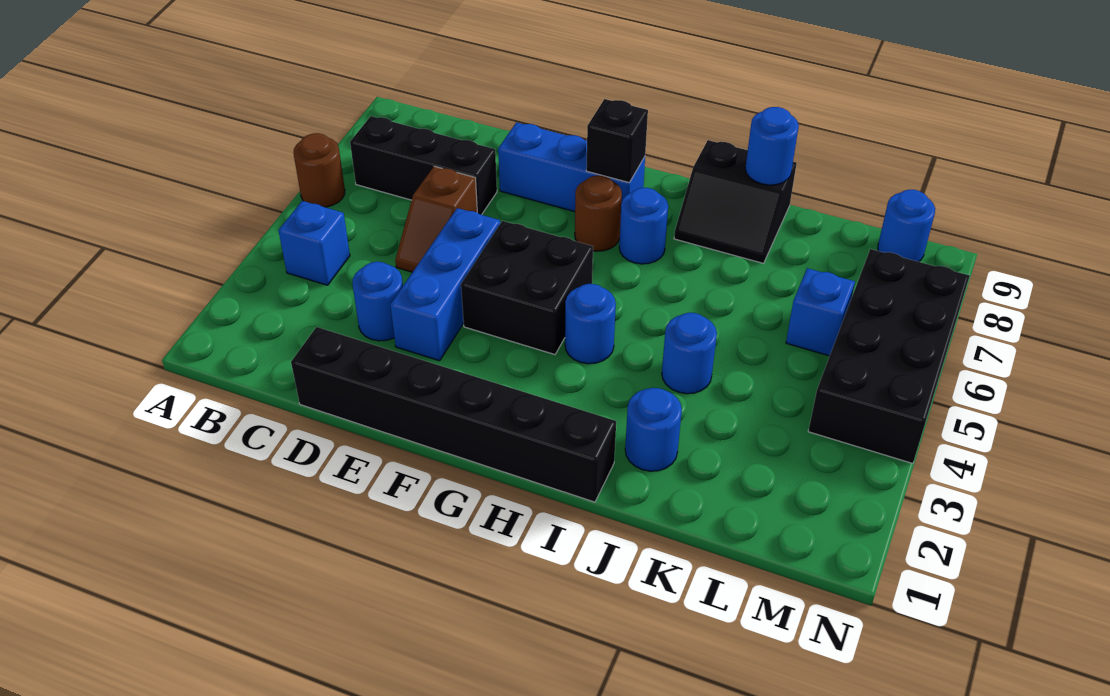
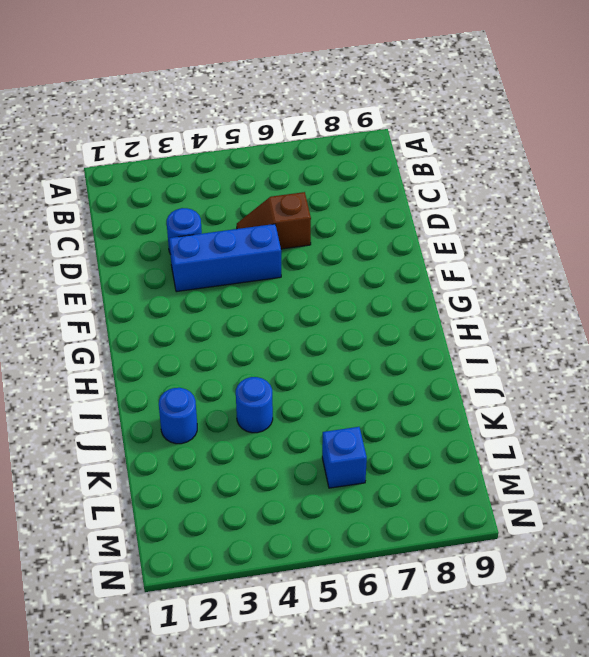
none -> brown 1x1 round brick [294,133,345,207]
none -> blue 1x1 brick [278,201,350,285]
none -> black 1x3 brick [350,116,497,215]

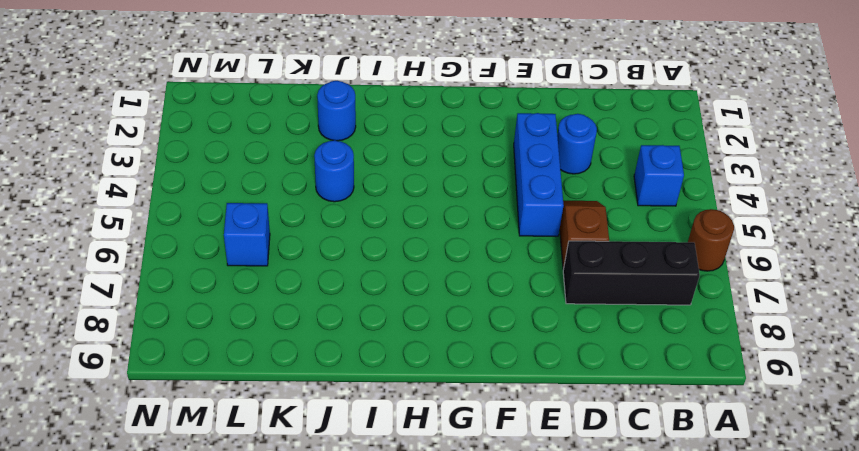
none -> black 1x6 brick [291,327,616,502]
none -> blue 1x3 brick [498,122,645,212]
none -> black 2x2 brick [461,221,593,355]

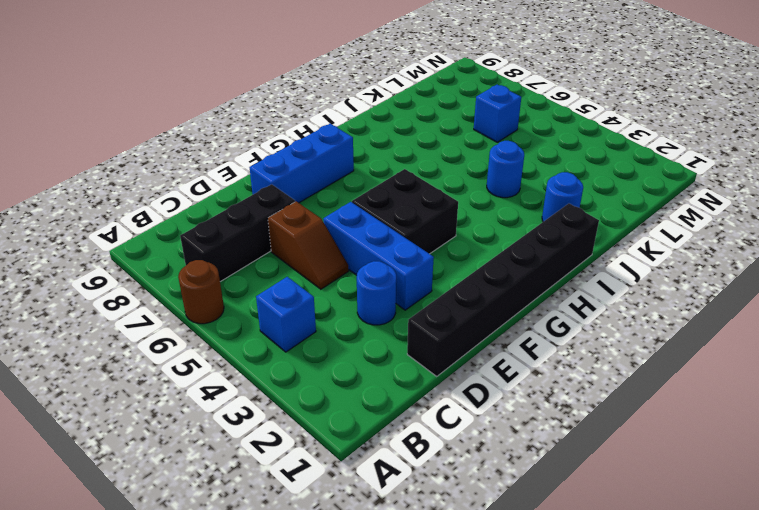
none -> brown 1x1 round brick [575,175,622,251]
none -> blue 1x1 round brick [565,284,616,364]
none -> blue 1x1 round brick [619,188,668,264]

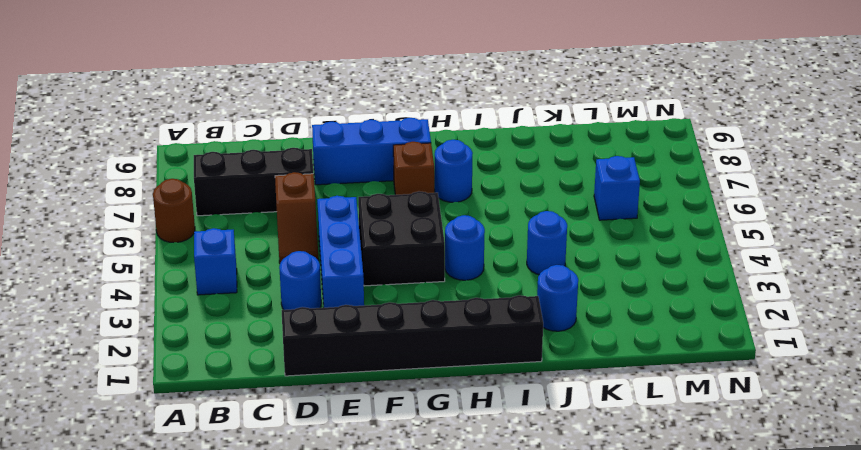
brown 1x1 brick [393,142,434,195] -> brown 1x1 round brick [575,175,622,251]
none -> black 2x2 slope [674,140,797,263]
none -> black 2x4 brick [808,249,970,463]
none -> blue 1x1 round brick [878,190,935,262]

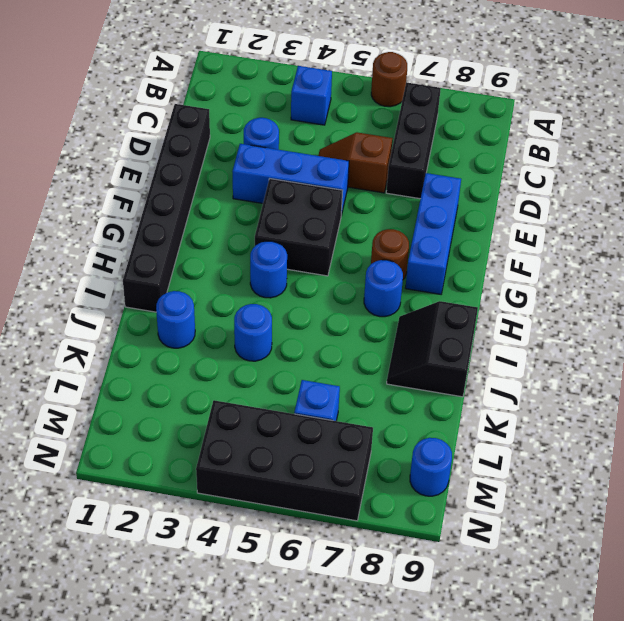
none -> black 1x1 brick [586,99,648,183]
none -> blue 1x1 round brick [745,107,799,185]

